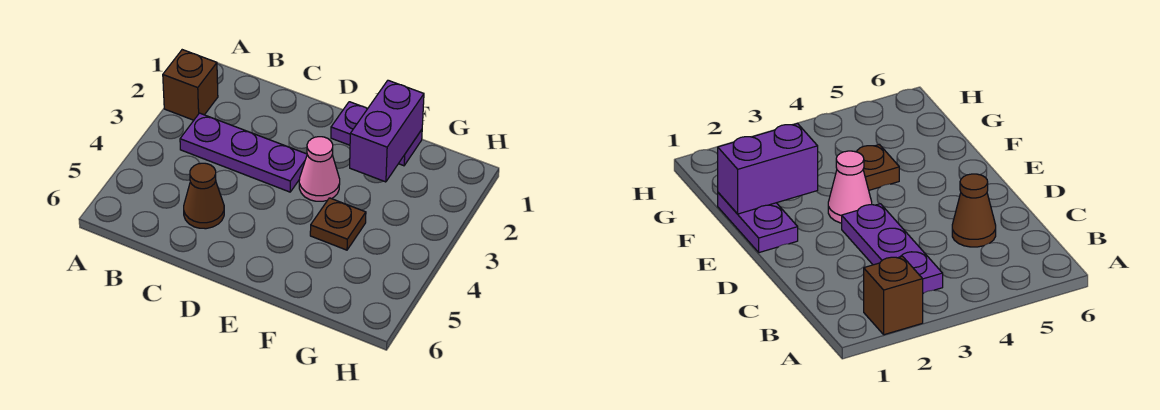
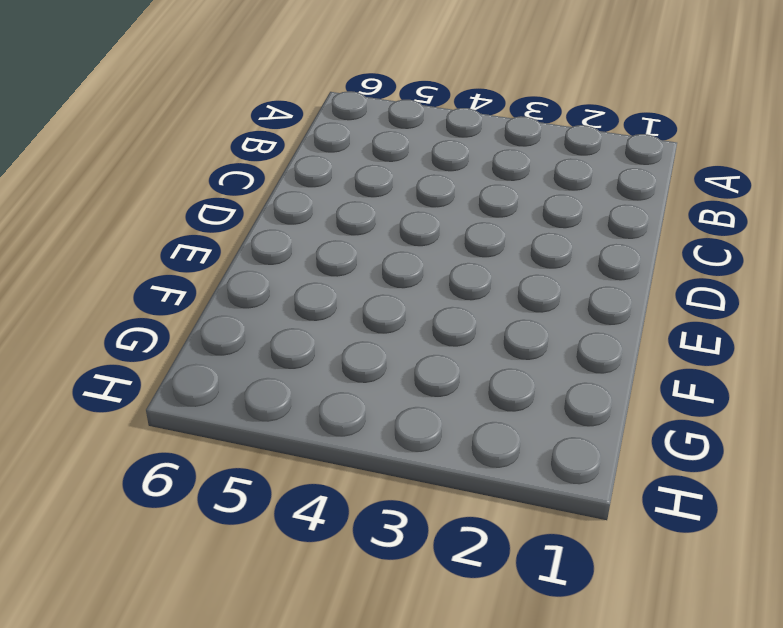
none -> brown 1x1 brick [163,50,218,120]
none -> purple 1x3 plate [180,113,307,192]

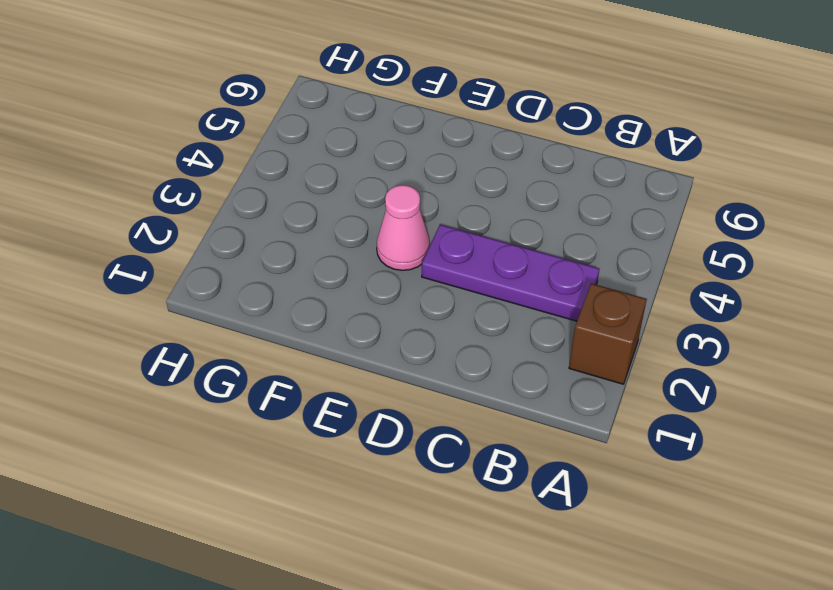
none -> brown 1x1 cone [184,163,224,229]
none -> purple 1x2 plate [331,102,422,166]

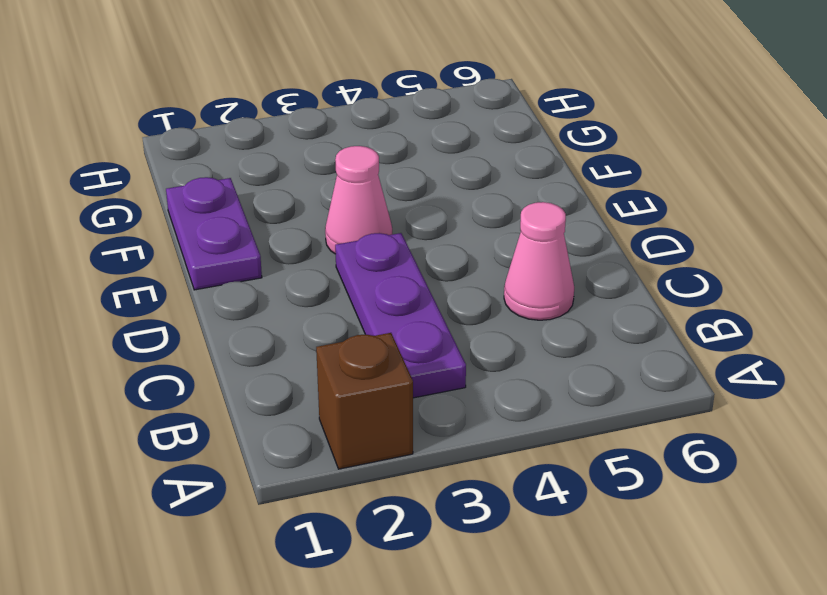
pink 1x1 cone [504,202,574,320] -> brown 1x1 cone [184,163,224,229]
none -> brown 1x1 plate [310,198,366,250]
none -> purple 1x2 brick [350,80,424,182]

